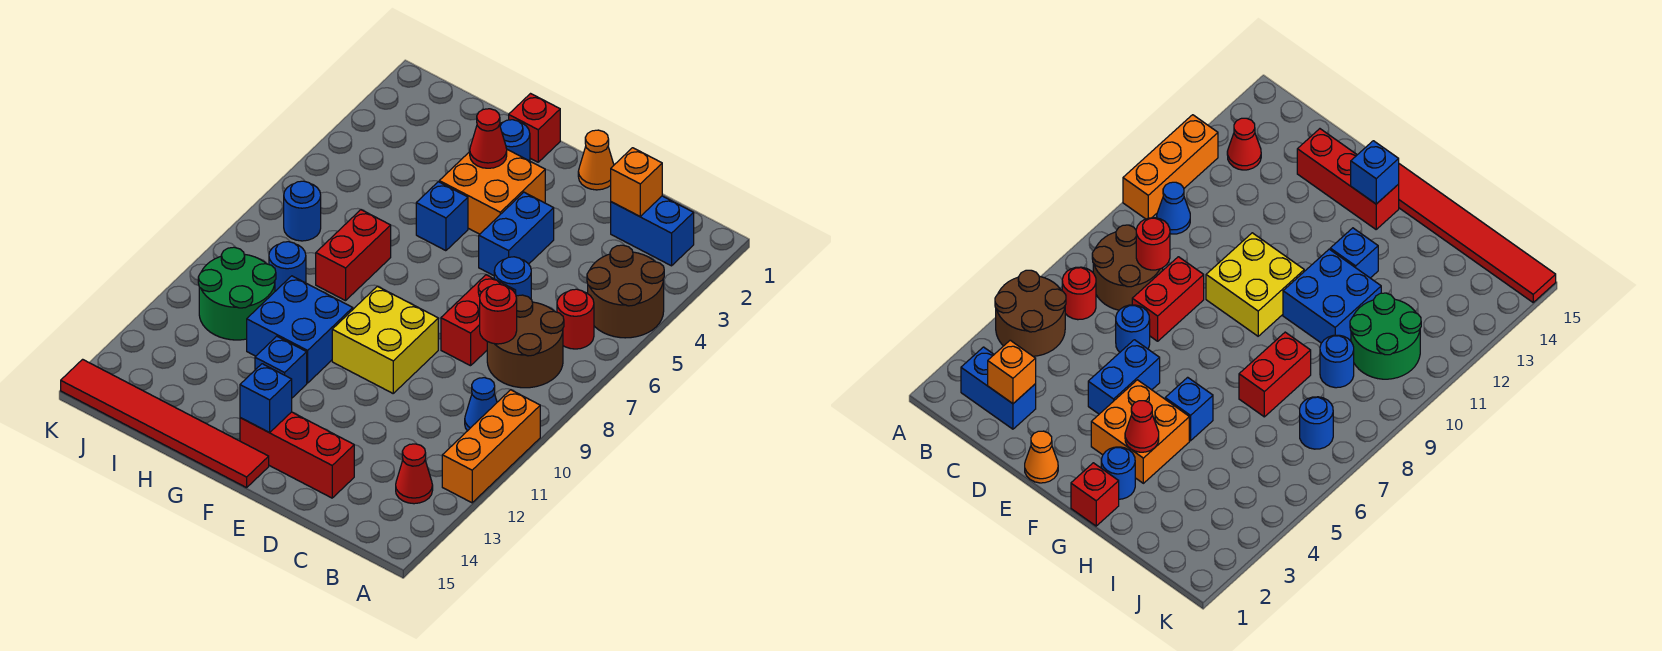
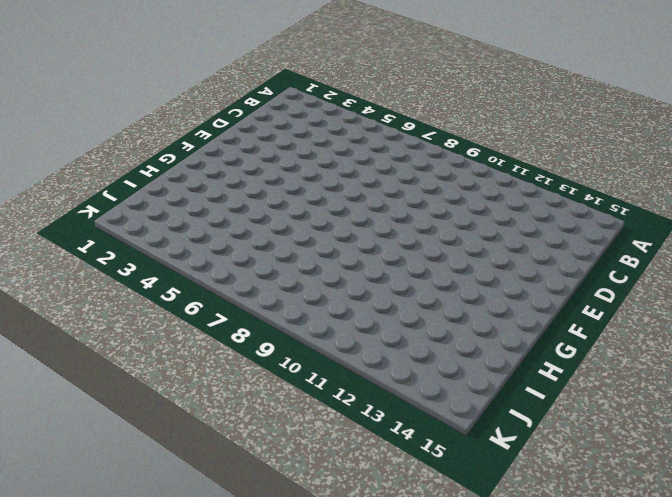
none -> brown 2x2 round brick [587,245,664,338]
none -> orange 1x3 brick [442,390,540,503]
none -> blue 1x2 brick [611,196,694,266]

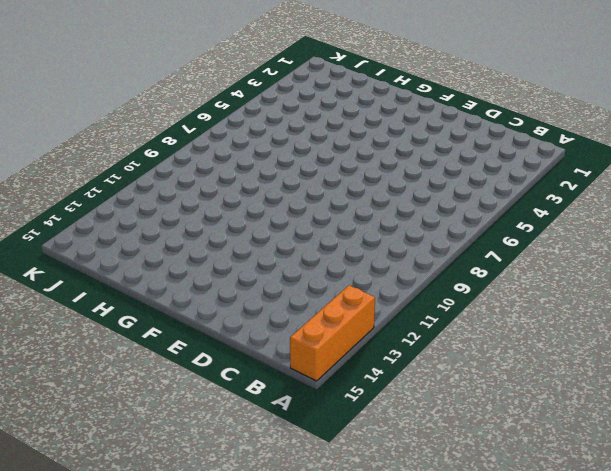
orange 1x3 brick [290,286,375,381] -> orange 1x3 brick moved to [442,390,540,503]
none -> brown 2x2 round brick [587,245,664,338]
none -> blue 1x2 brick [611,196,694,266]
none -> red 1x1 round brick [557,289,594,349]

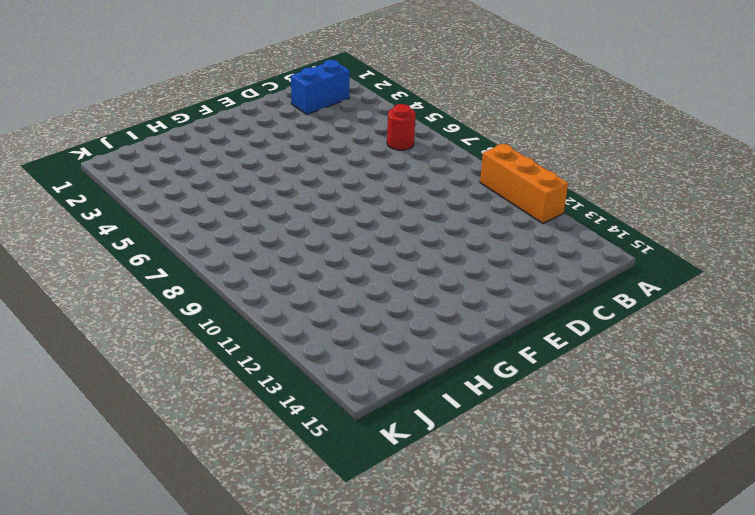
none -> brown 2x2 round brick [587,245,664,338]
none -> brown 2x2 round brick [487,295,564,388]
none -> blue 1x1 cone [465,378,497,431]

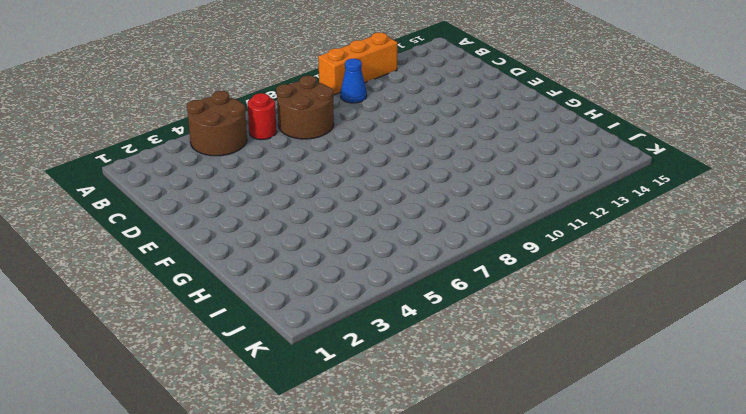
none -> blue 1x2 brick [611,196,694,266]
none -> red 1x1 cone [396,444,433,504]
none -> blue 1x1 round brick [494,257,531,299]

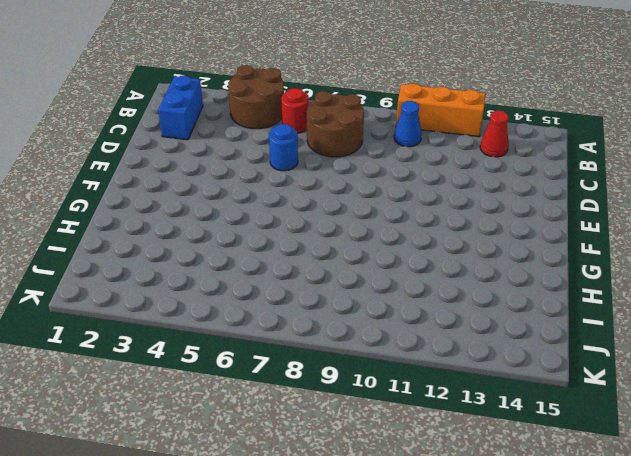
none -> red 1x2 brick [441,275,516,366]
none -> red 1x3 brick [240,412,354,498]
none -> orange 1x1 cone [578,130,614,190]

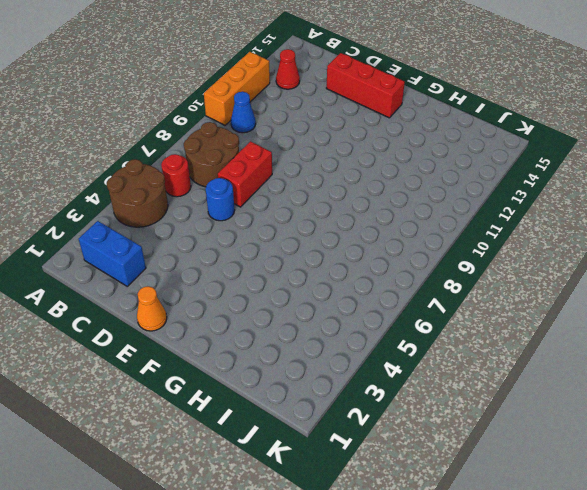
none -> blue 1x2 brick [479,192,554,276]
none -> yellow 2x2 brick [332,286,438,393]
none -> orange 2x2 brick [439,150,545,234]

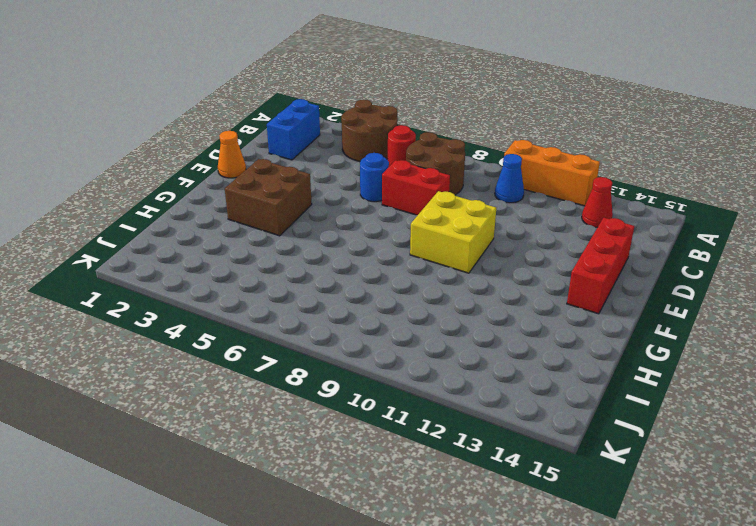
brown 2x2 brick [225,159,312,236] -> orange 2x2 brick [439,150,545,234]
none -> blue 1x2 brick [479,192,554,276]
none -> red 1x6 tile [61,359,269,488]
none -> red 1x1 brick [509,94,560,162]

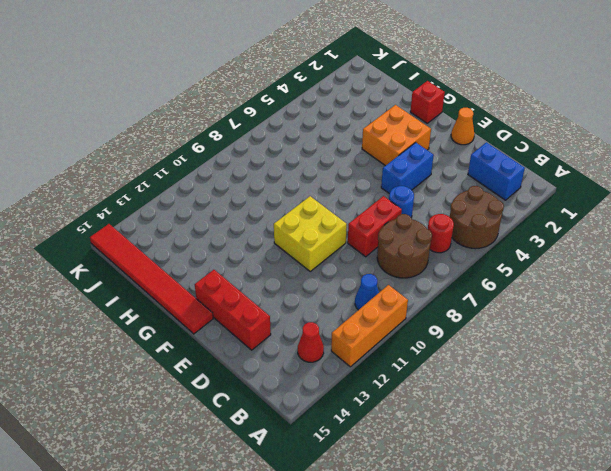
none -> blue 1x1 round brick [500,120,530,161]
none -> blue 1x1 brick [416,182,468,251]
none -> blue 2x2 brick [247,276,353,383]

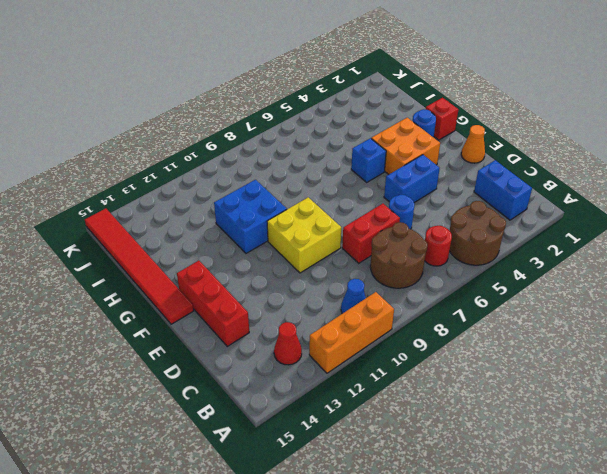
none -> blue 1x1 brick [255,336,307,398]
none -> red 1x2 brick [316,210,391,301]
none -> blue 1x1 round brick [269,242,306,291]

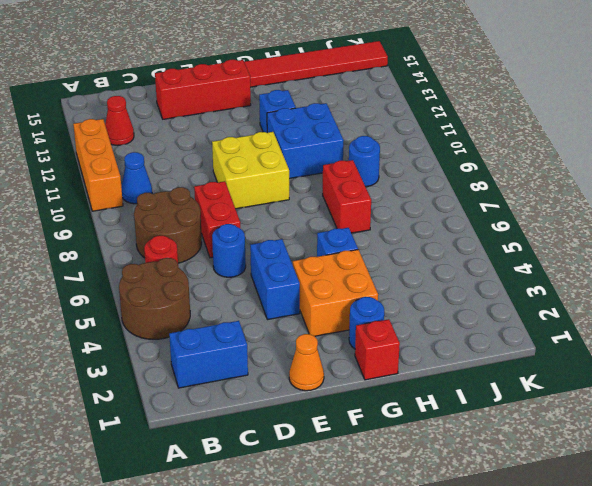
none -> green 2x2 round brick [198,247,276,340]
none -> blue 1x1 round brick [284,181,321,241]
none -> orange 1x1 brick [611,148,662,216]

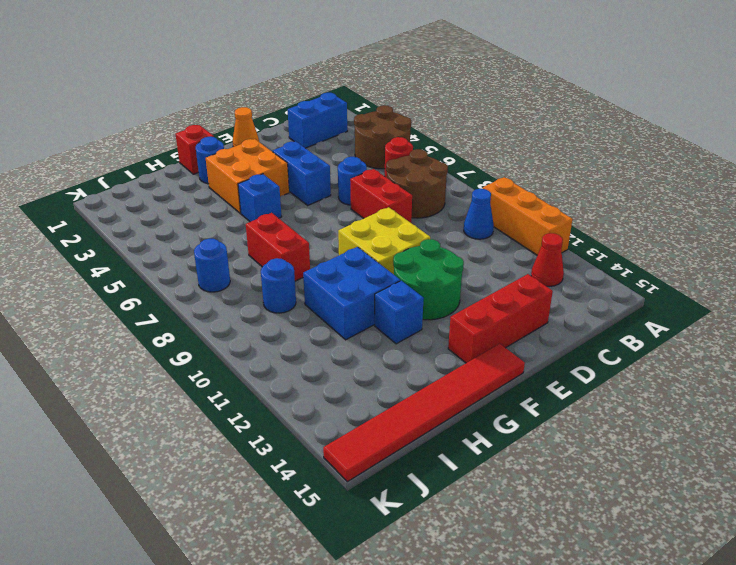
green 2x2 round brick [393,239,464,320] -> green 2x2 round brick moved to [198,247,276,340]
none -> orange 1x1 brick [611,148,662,216]
none -> red 1x1 round brick [480,284,517,344]
none -> blue 1x1 brick [240,364,292,433]

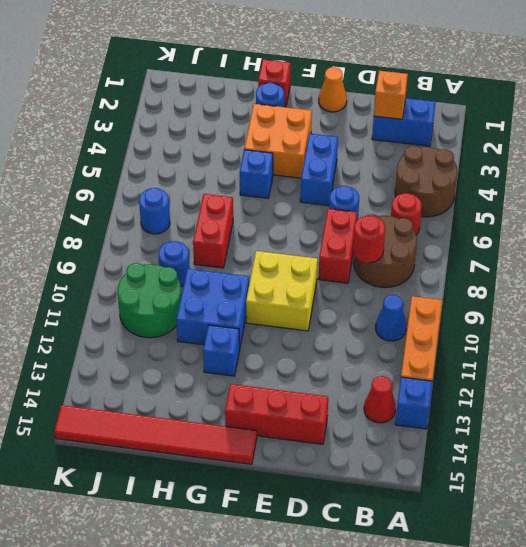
blue 1x1 brick [395,377,433,429] -> blue 1x1 brick moved to [240,364,292,433]
none -> red 1x1 cone [470,109,507,168]

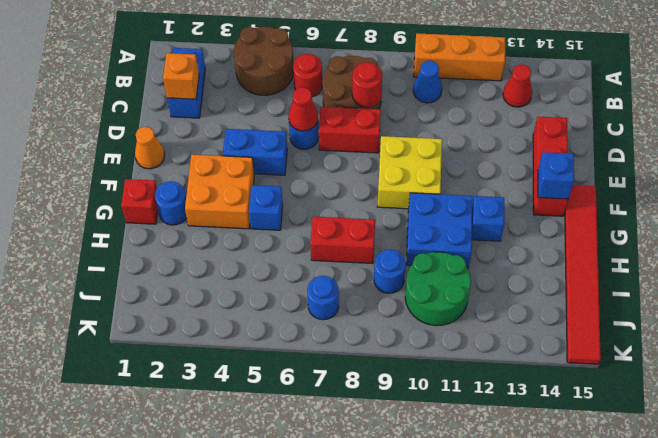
red 1x1 cone [288,87,318,131] -> red 1x1 cone moved to [470,109,507,168]

